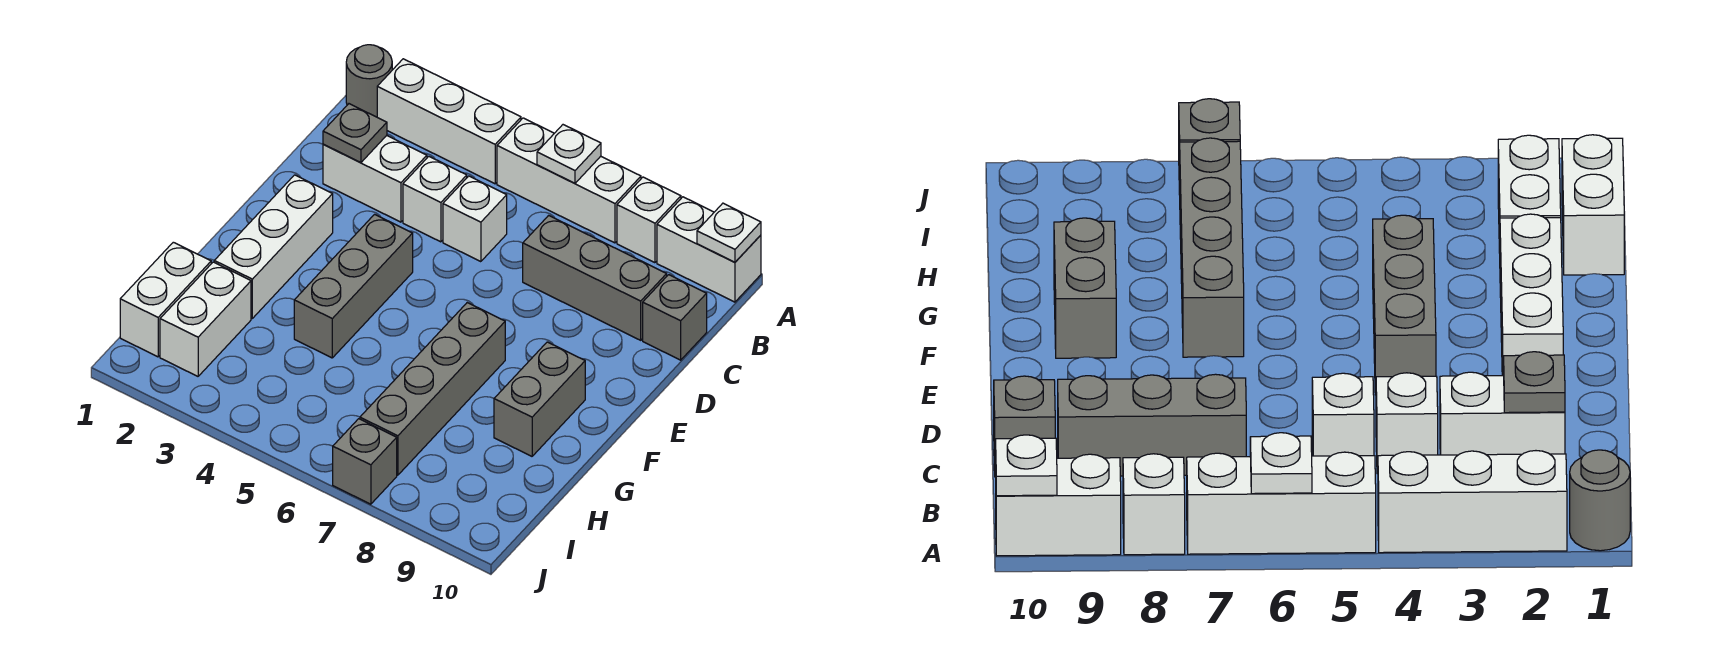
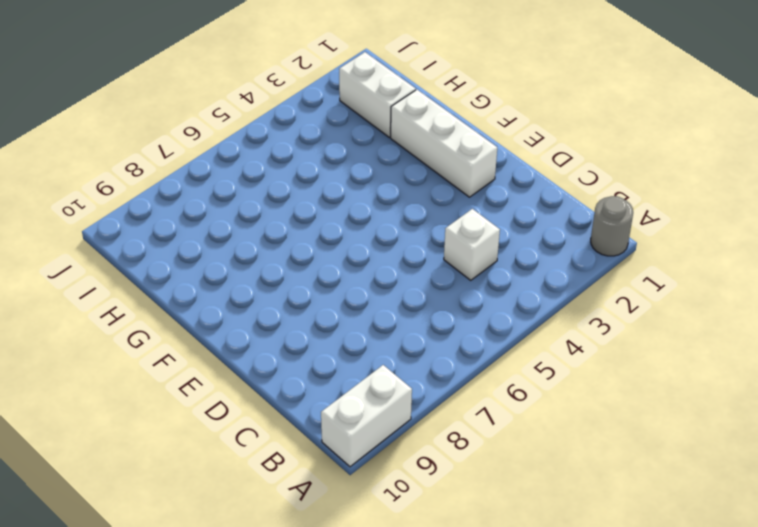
none -> white 1x3 brick [377,59,521,184]
none -> white 1x3 brick [497,118,641,243]
none -> white 1x1 brick [617,177,681,263]

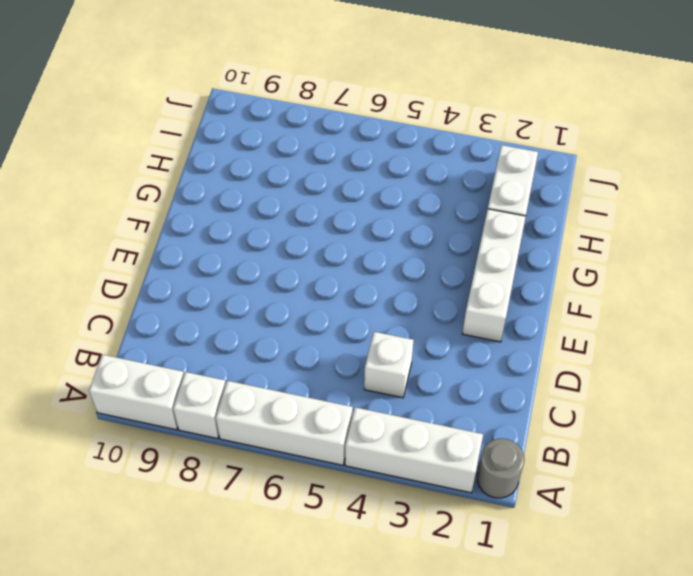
none -> white 1x2 brick [323,136,427,222]
none -> white 1x1 brick [443,176,507,262]
none -> grey 1x3 brick [523,215,667,340]

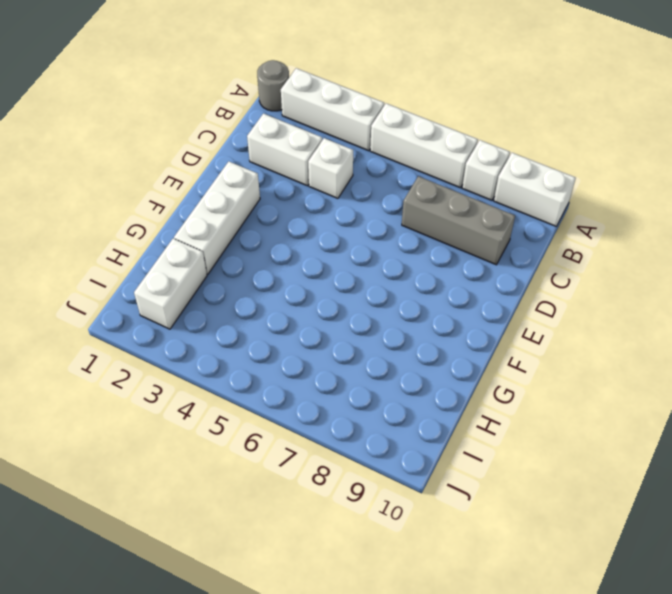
none -> white 1x1 brick [443,176,507,262]
none -> grey 1x1 brick [643,275,707,360]
none -> grey 1x3 brick [294,214,413,358]

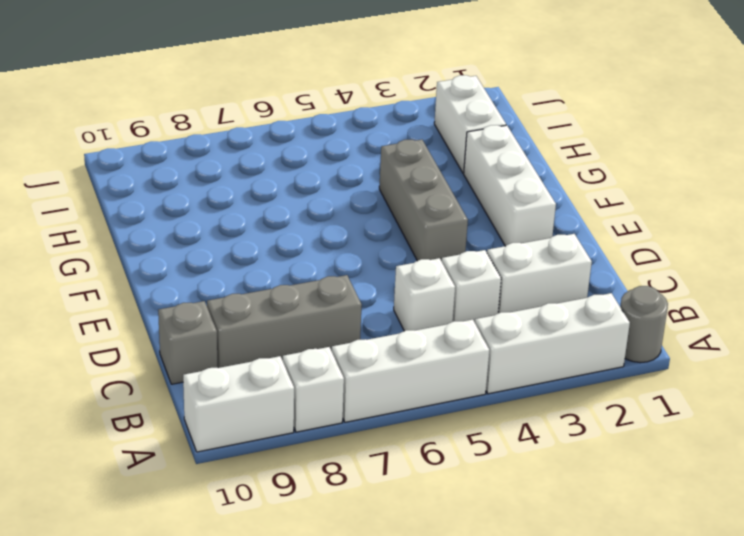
none -> grey 1x4 brick [360,303,505,475]
none -> grey 1x2 brick [494,342,585,456]
none -> white 1x2 brick [120,242,211,357]

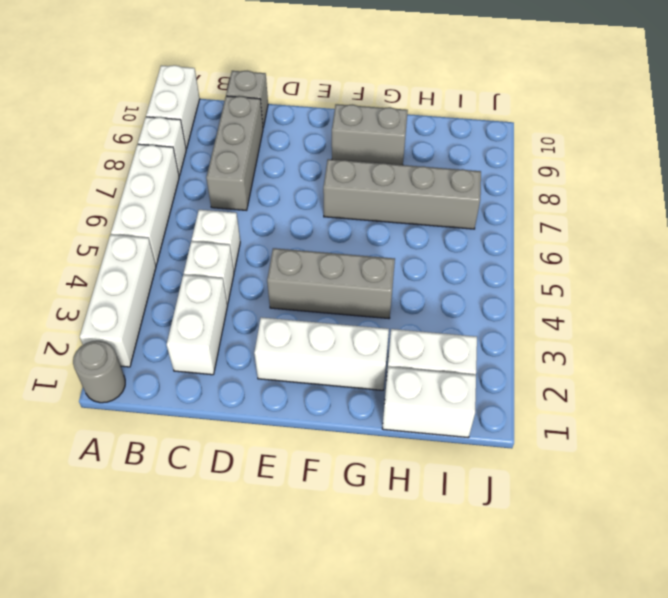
none -> grey 1x1 brick [333,419,397,504]
none -> white 1x1 plate [537,125,601,183]
none -> white 1x1 plate [697,203,761,262]

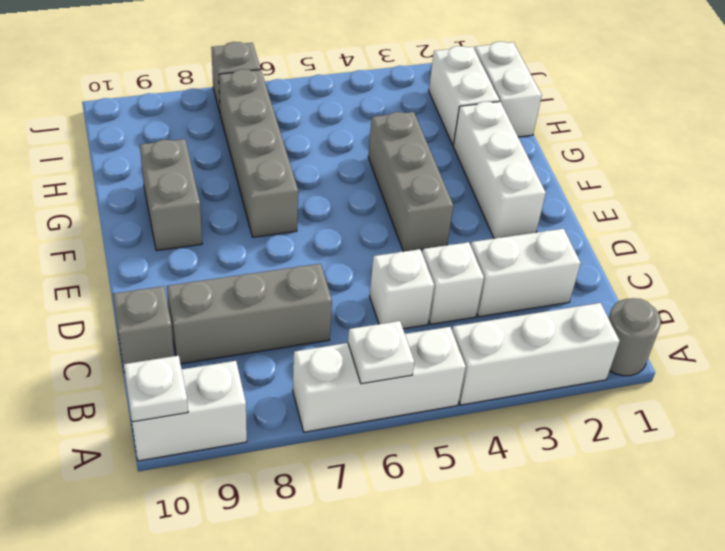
none -> white 1x1 brick [617,177,681,263]
none -> grey 1x1 plate [323,104,387,162]

